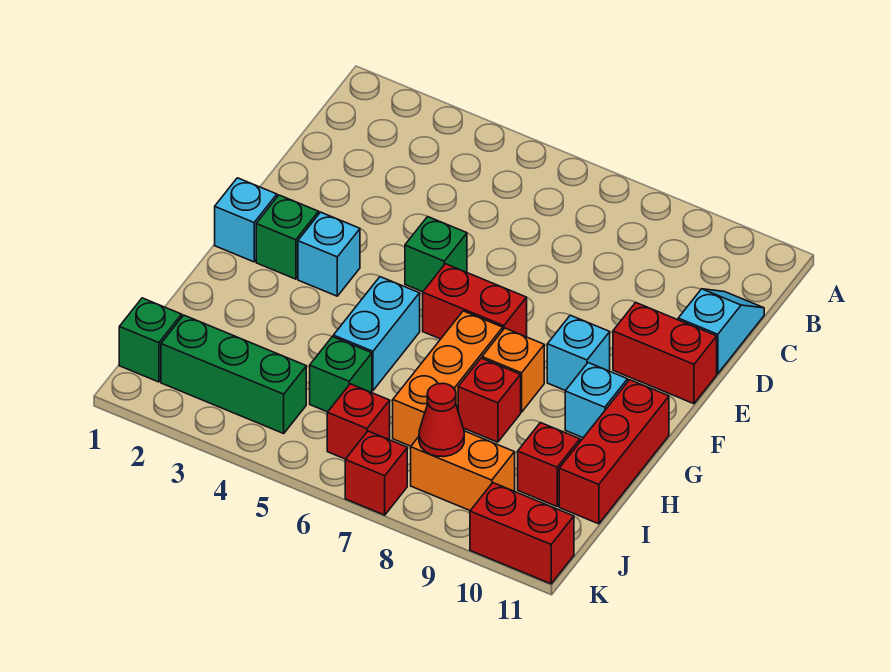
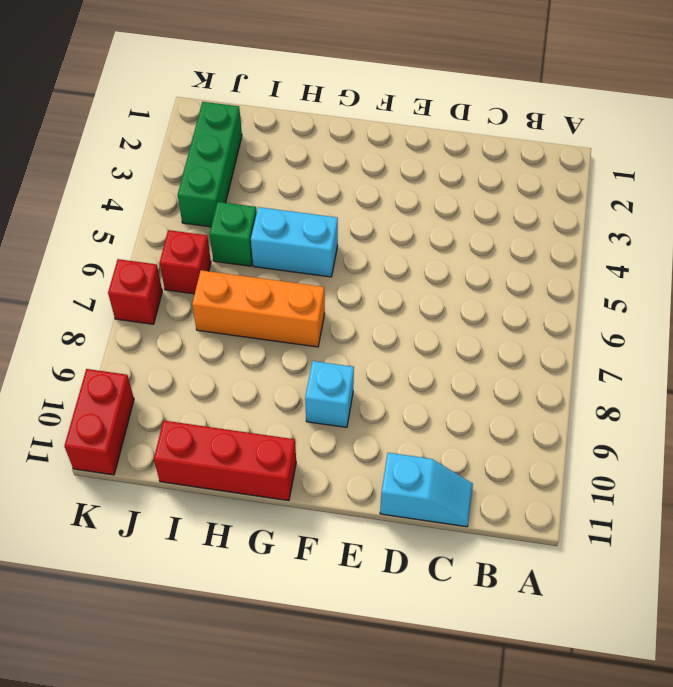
none -> green 1x1 brick [405,217,467,292]
none -> red 1x2 brick [613,302,717,404]
none -> cyan 1x1 brick [215,178,277,262]

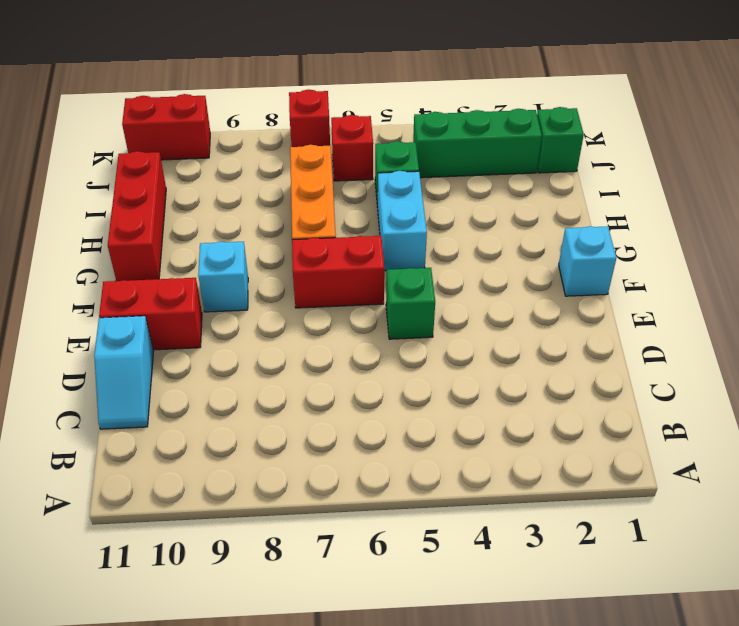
none -> green 1x1 brick [256,195,319,279]
none -> cyan 1x1 brick [298,212,360,296]
none -> orange 1x1 brick [482,328,544,412]

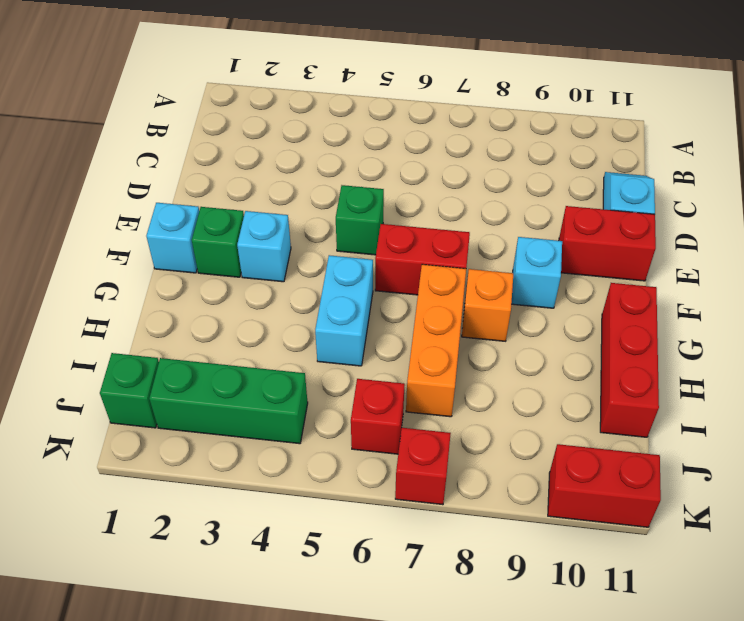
none -> cyan 1x1 brick [565,363,628,438]
none -> red 1x1 brick [458,358,521,442]
none -> green 1x1 brick [310,337,372,412]

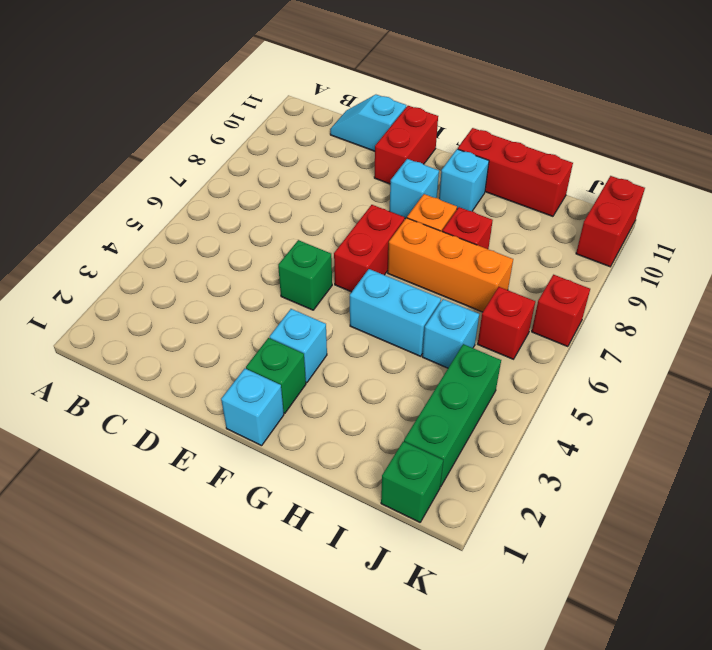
cyan 1x1 brick [422,299,479,368] -> green 1x1 brick [310,337,372,412]
none -> red 1x1 brick [518,423,580,506]
none -> orange 1x2 brick [411,431,515,510]
none -> red 1x1 cone [419,383,464,457]

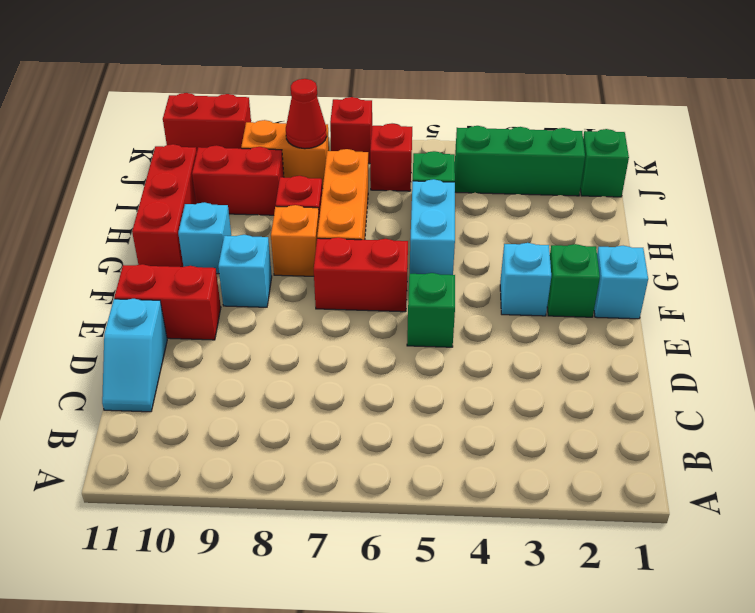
red 1x2 brick [192,145,284,215] -> red 1x1 brick [518,423,580,506]

